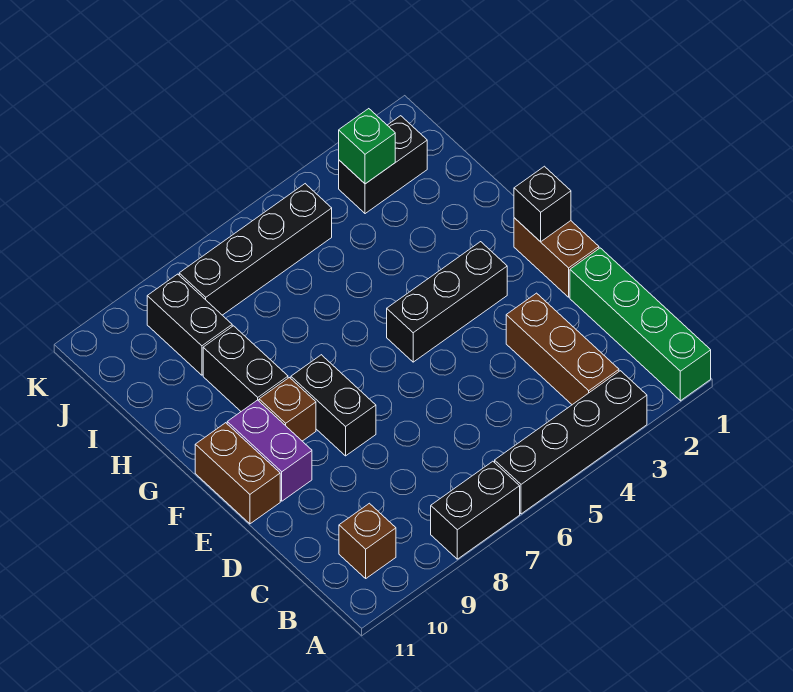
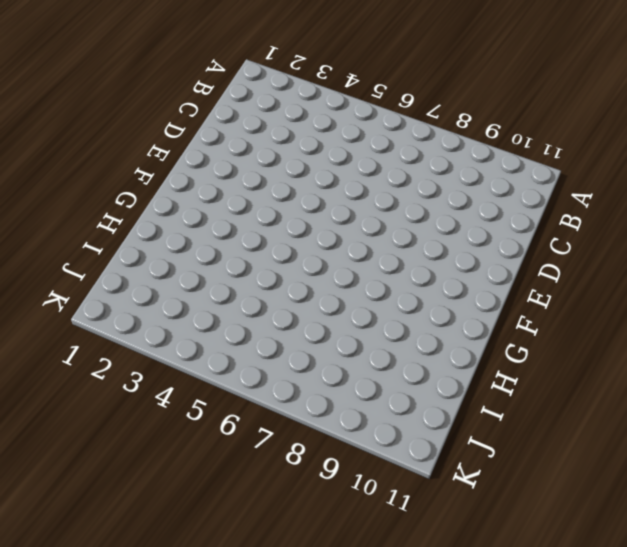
none -> green 1x4 brick [570,248,711,401]
none -> black 1x4 brick [495,371,647,514]
none -> black 1x2 brick [431,461,520,559]

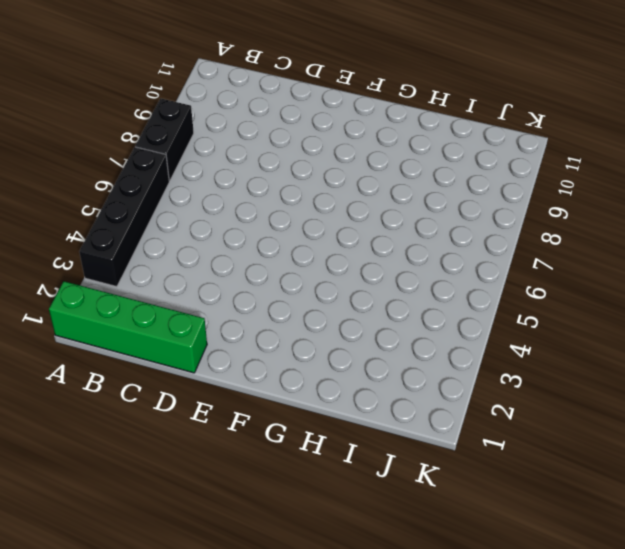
none -> brown 1x3 brick [506,293,619,405]
none -> brown 1x1 brick [339,503,396,578]
none -> brown 1x2 brick [514,218,599,297]

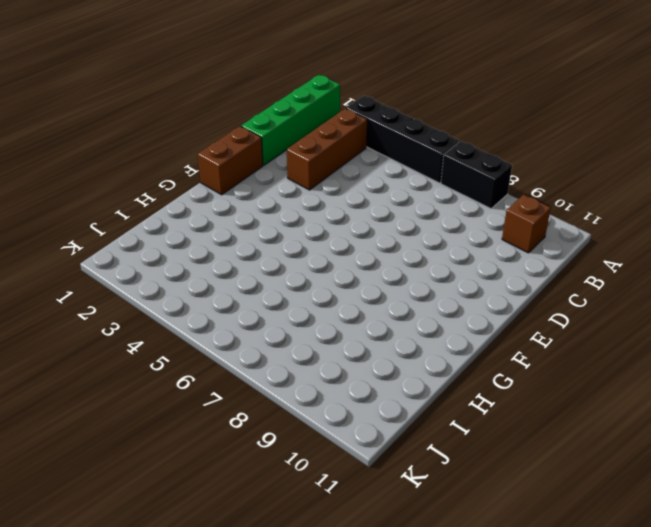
none -> black 1x2 brick [291,355,376,456]
none -> purple 1x2 brick [227,400,312,501]
none -> brown 1x2 brick [195,423,280,524]

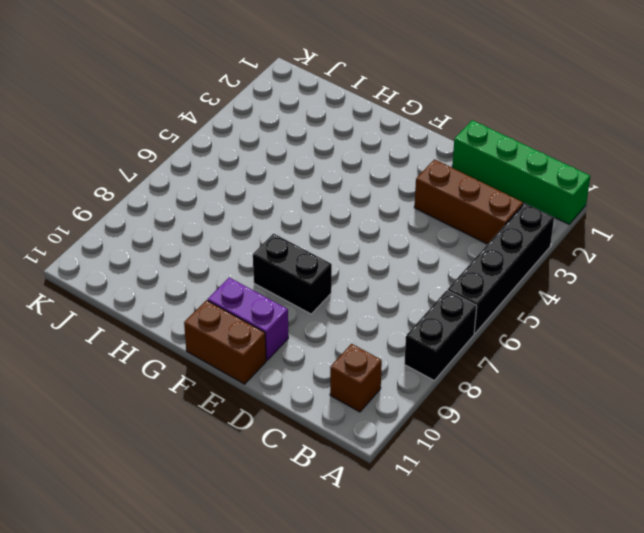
none -> brown 1x2 brick [514,218,599,297]
none -> black 1x3 brick [387,242,507,362]
none -> brown 1x1 brick [259,378,316,441]

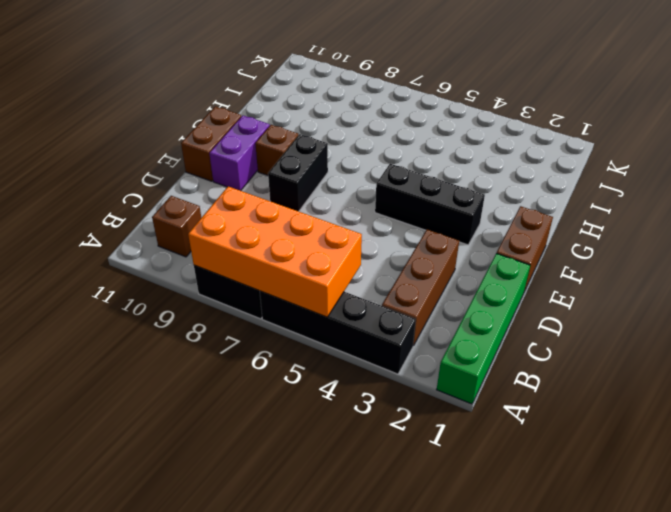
orange 2x4 brick [188,187,362,317] -> none
none -> black 1x2 brick [203,326,288,411]
none -> black 1x2 brick [147,274,232,375]
none -> black 1x2 brick [339,116,427,214]

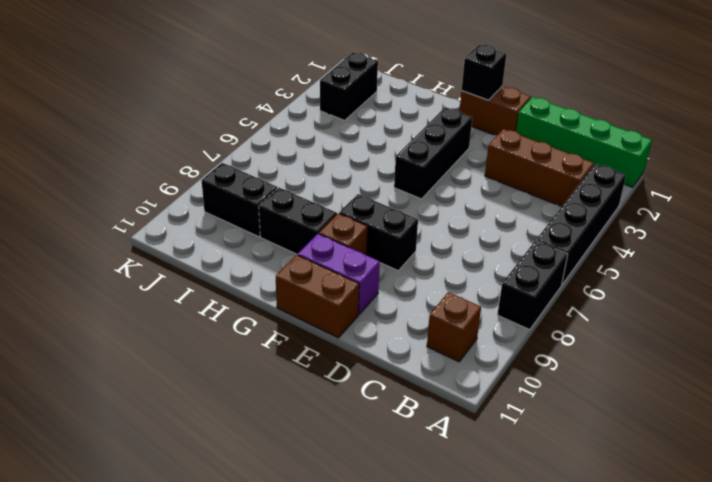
none -> black 1x4 brick [179,184,332,315]
none -> green 1x1 brick [339,109,395,184]

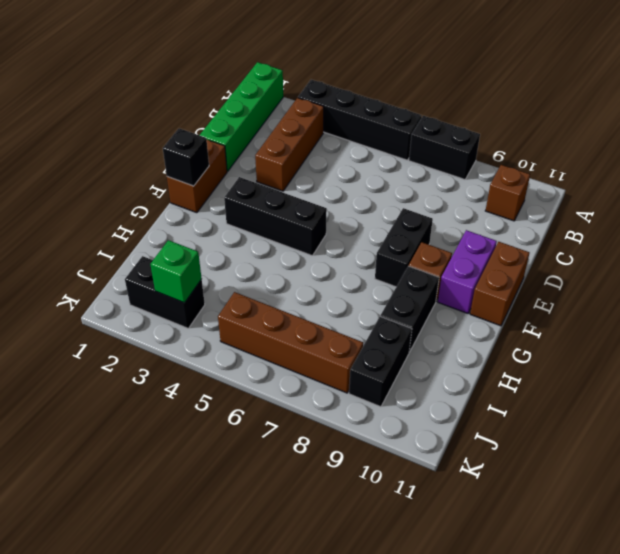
brown 1x4 brick [218,292,363,393] -> black 1x4 brick [179,184,332,315]

